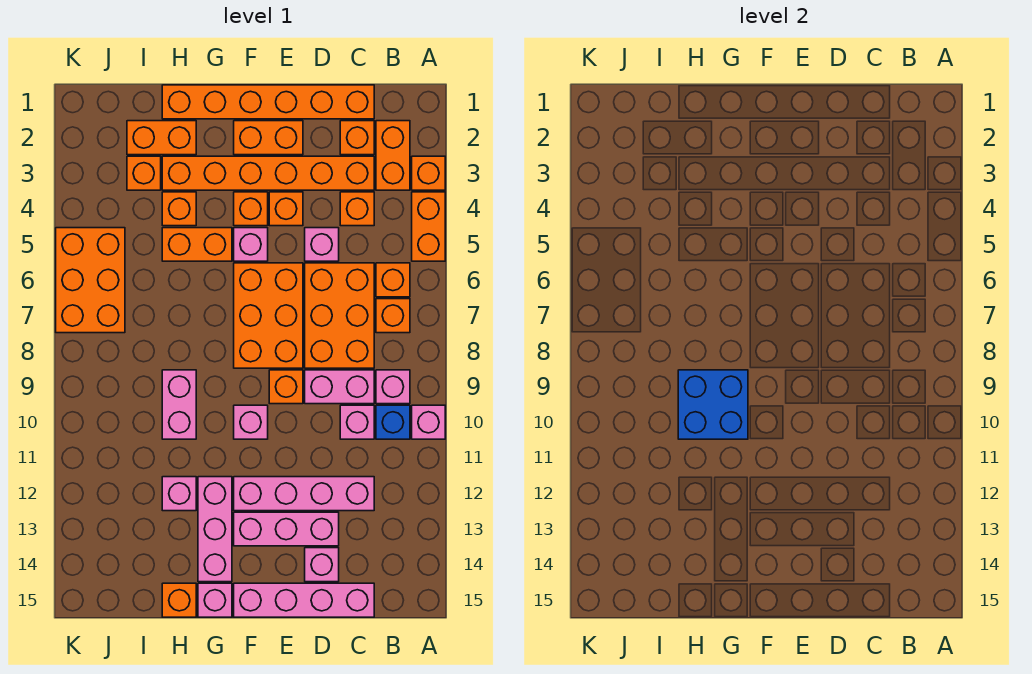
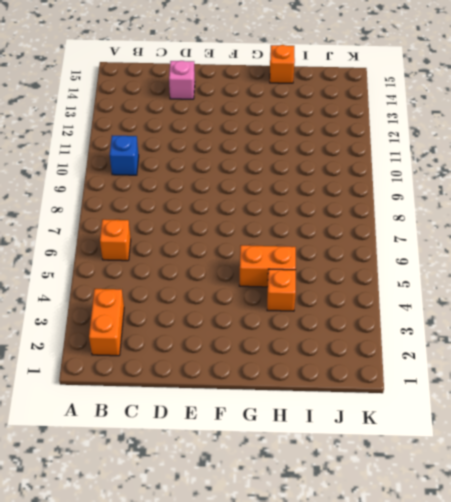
none -> orange 1x1 brick [412,156,445,190]
none -> orange 1x2 brick [412,192,445,261]
none -> pink 1x1 brick [412,405,445,439]
none -> orange 1x1 brick [376,299,410,333]

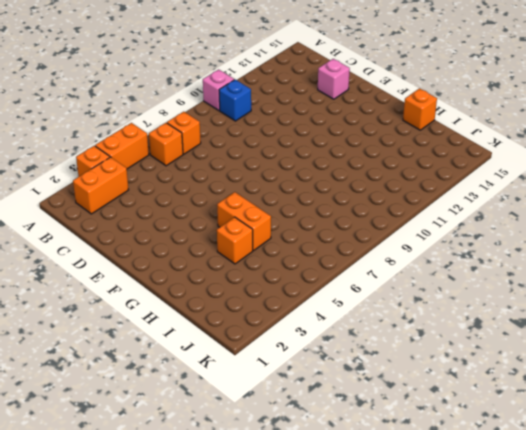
none -> pink 1x1 brick [376,370,410,404]
none -> orange 1x6 brick [162,85,374,119]
none -> orange 1x1 brick [340,121,374,155]
none -> orange 1x6 brick [162,156,374,190]

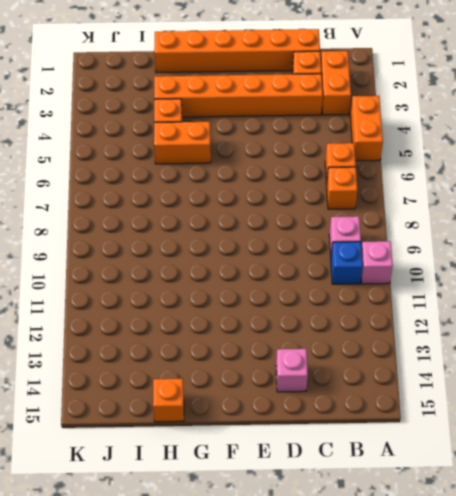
none -> orange 1x1 brick [412,156,445,190]
none -> orange 1x1 brick [340,192,374,226]
none -> orange 2x3 brick [305,263,374,368]
none -> pink 1x2 brick [305,370,374,404]

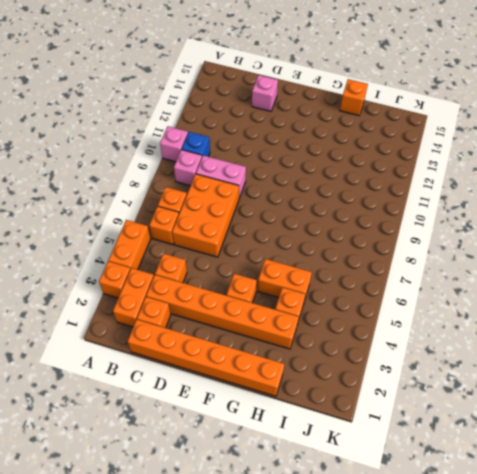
none -> pink 1x1 brick [340,405,374,439]
none -> pink 1x4 brick [234,477,374,511]
none -> pink 1x4 brick [234,583,374,617]
none -> pink 1x1 brick [305,228,339,261]

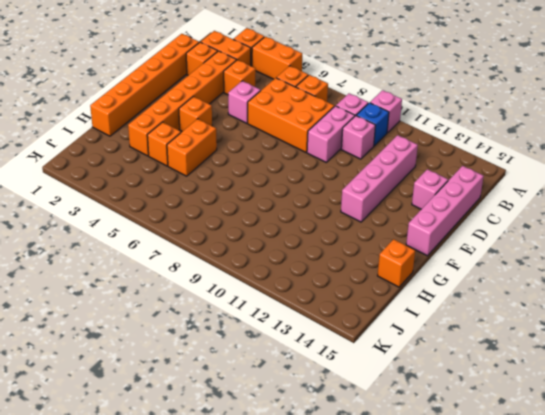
none -> pink 1x3 brick [234,512,339,546]
none -> orange 1x2 brick [234,121,303,155]
none -> orange 1x1 brick [269,192,303,226]
none -> orange 2x3 brick [234,263,303,368]

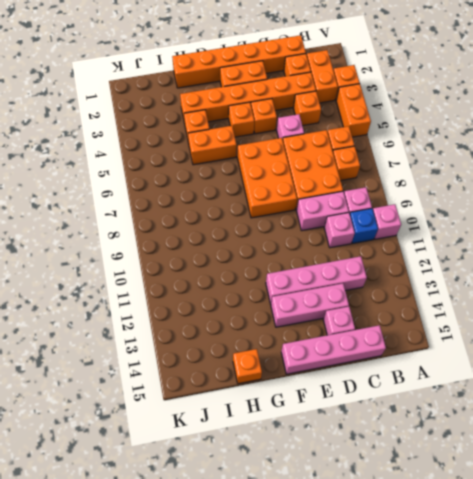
none -> orange 1x1 brick [269,370,303,404]
none -> pink 1x1 brick [234,228,268,261]
none -> pink 1x1 brick [234,405,268,439]
none -> pink 1x3 brick [198,477,232,582]

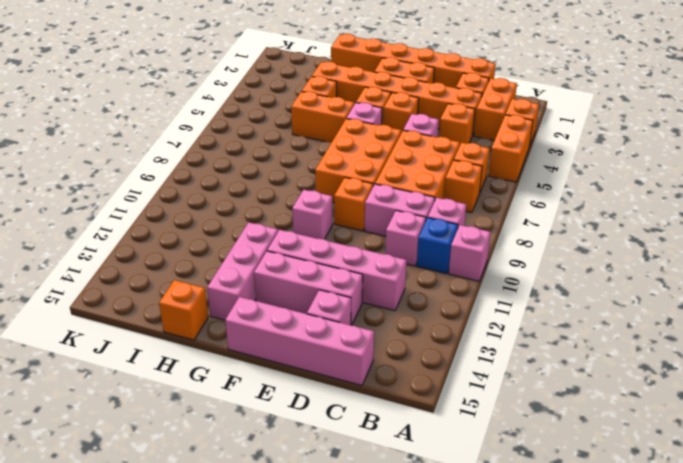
none -> pink 1x1 brick [198,583,232,617]
none -> orange 1x2 brick [127,121,196,155]
none -> pink 1x2 brick [162,370,196,439]
none -> pink 1x1 brick [162,477,196,511]

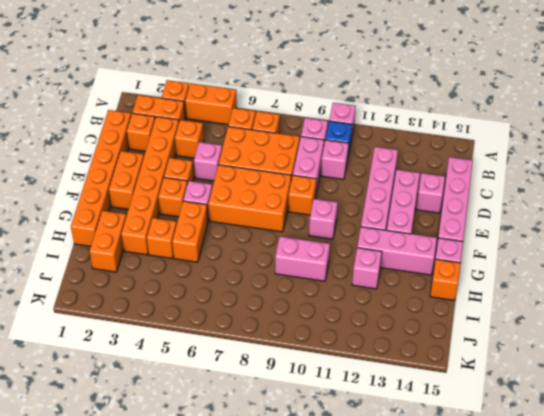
none -> orange 1x1 brick [127,156,161,190]
none -> orange 2x3 brick [56,228,125,333]
none -> blue 2x2 brick [678,370,748,439]

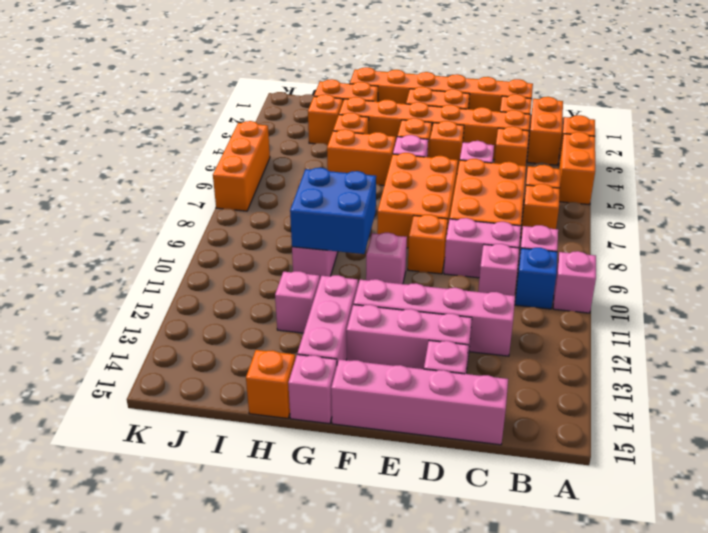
orange 1x3 brick [213,121,270,211] -> orange 2x3 brick [56,228,125,333]

